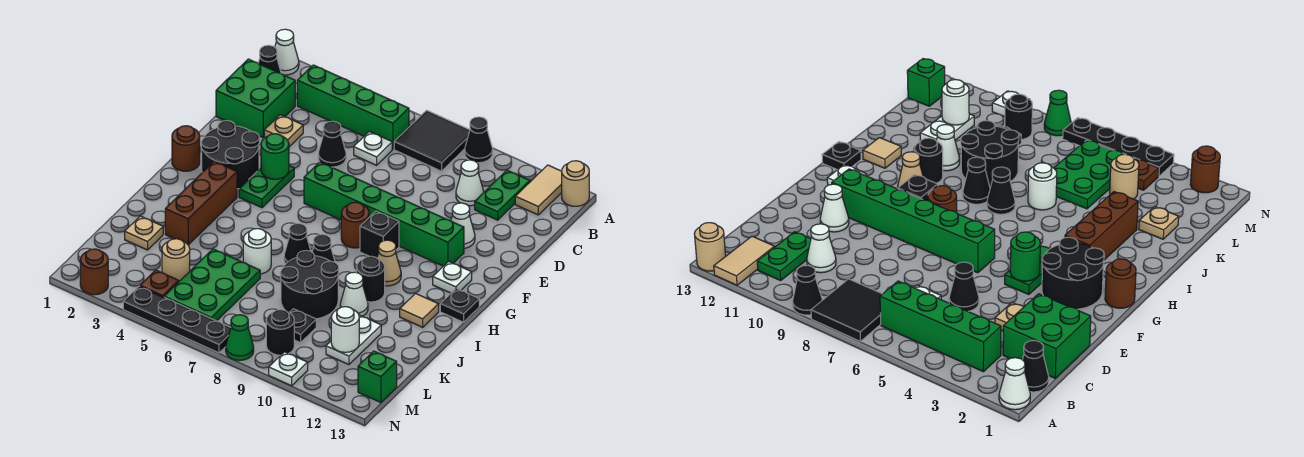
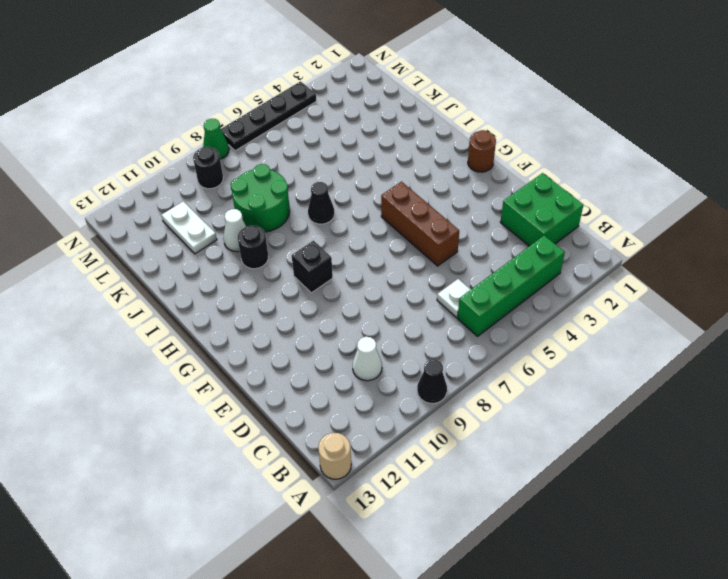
brown 1x3 brick [381,182,459,266] -> brown 1x3 brick moved to [165,161,237,245]
green 2x2 round brick [231,164,290,232] -> black 2x2 round brick [280,250,339,319]
none -> white 1x1 cone [275,29,299,75]
none -> black 2x2 tile [394,110,470,171]
none -> tan 1x2 tile [515,165,562,215]
none -> black 1x1 cone [258,45,281,73]

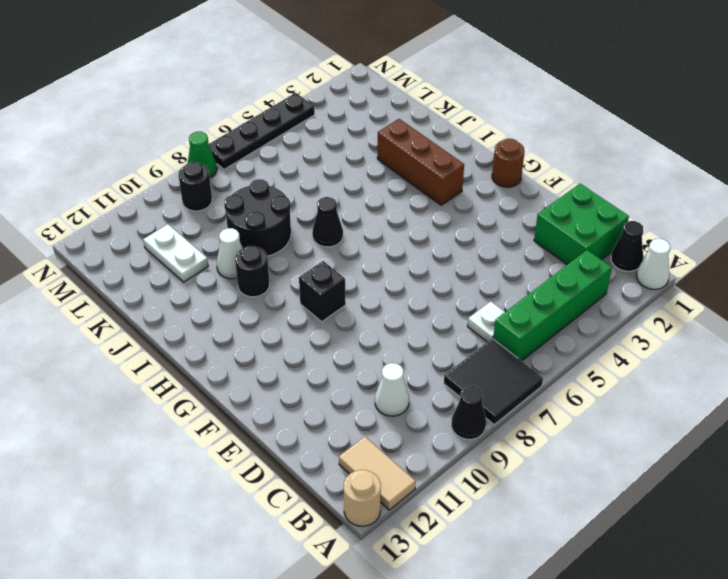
none -> green 1x2 plate [475,170,530,220]
none -> tan 1x1 plate [264,115,303,147]
none -> black 1x1 cone [318,121,346,167]
none -> white 1x1 cone [451,203,475,248]

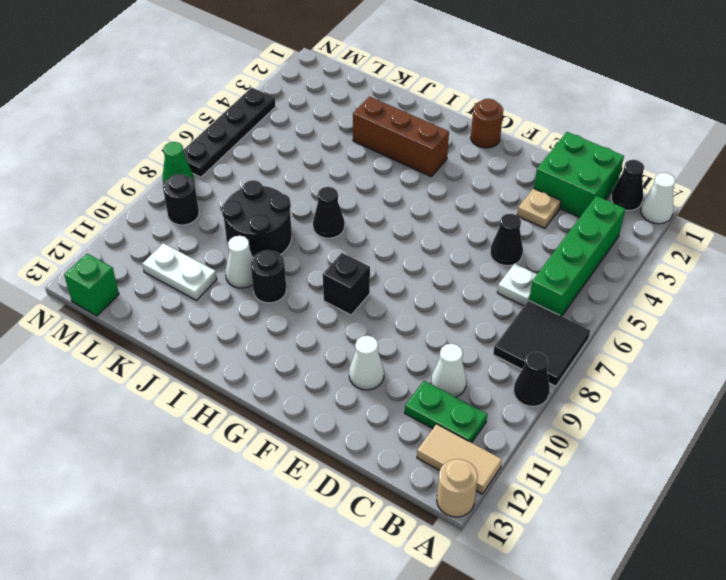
none -> black 2x2 round brick [201,121,260,189]
none -> green 1x2 plate [239,166,294,208]
none -> green 1x6 brick [304,162,464,266]
none -> brown 1x1 round brick [341,202,369,248]

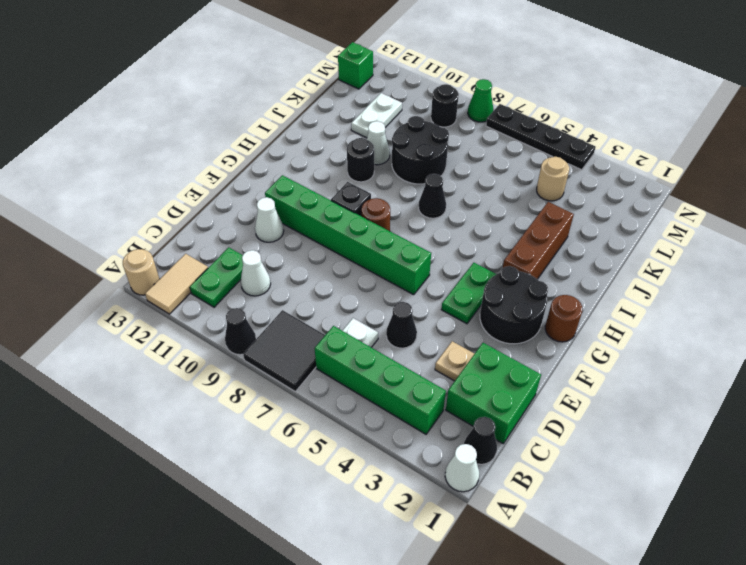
none -> white 1x1 plate [433,261,472,293]
none -> tan 1x1 cone [377,240,401,286]
none -> black 1x1 plate [440,288,479,322]
none -> black 1x1 cone [312,234,335,262]

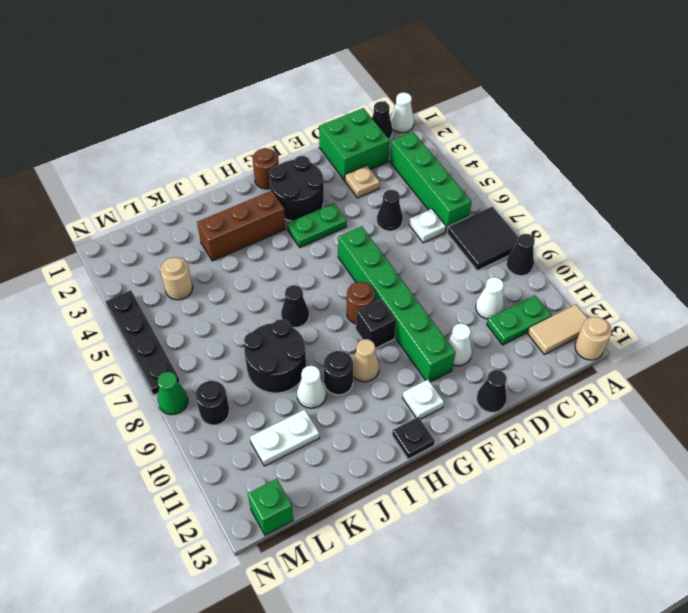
black 1x1 cone [477,370,507,412] -> black 1x1 cone moved to [312,234,335,262]
none -> tan 1x1 tile [400,294,439,327]
none -> white 1x1 round brick [243,229,271,274]
none -> tan 1x1 plate [125,216,163,250]
none -> green 2x3 plate [164,249,260,321]

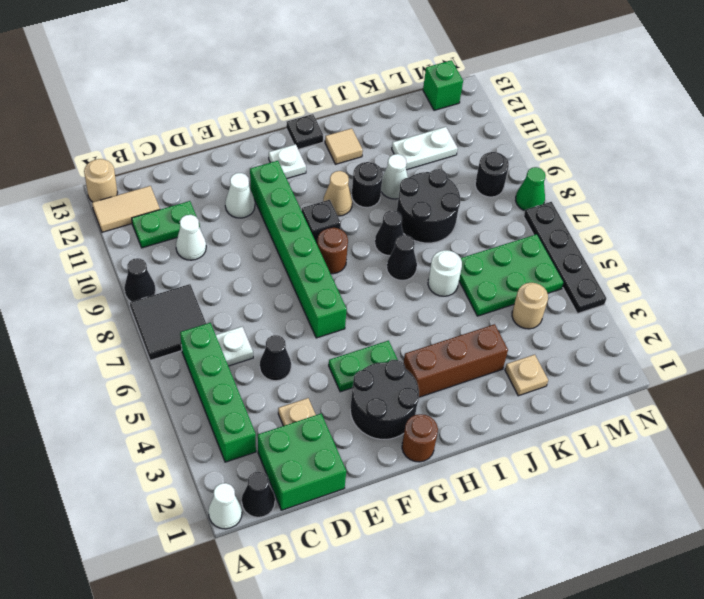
none -> black 1x1 plate [289,309,316,343]
none -> brown 1x1 plate [140,270,179,297]
none -> brown 1x1 round brick [80,249,108,295]
none -> white 1x1 plate [269,352,308,386]

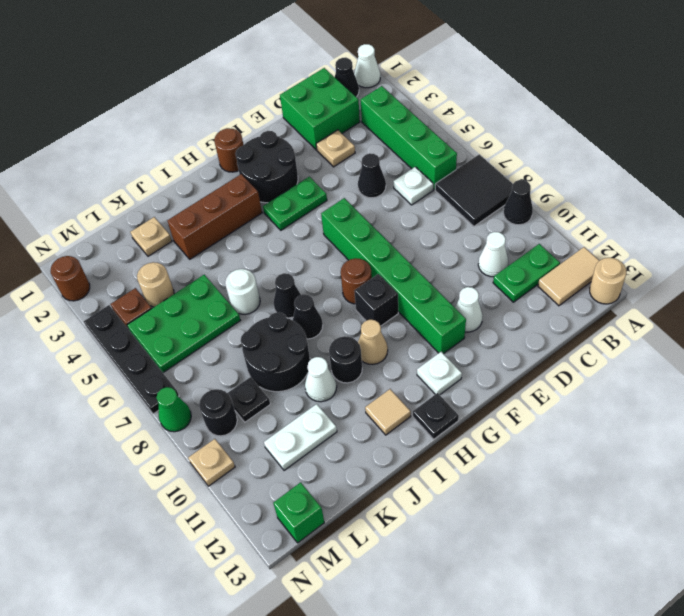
tan 1x1 plate [188,439,235,486] -> white 1x1 plate [269,352,308,386]
none -> green 1x1 round brick [261,134,289,179]
none -> white 1x1 round brick [331,307,359,352]

